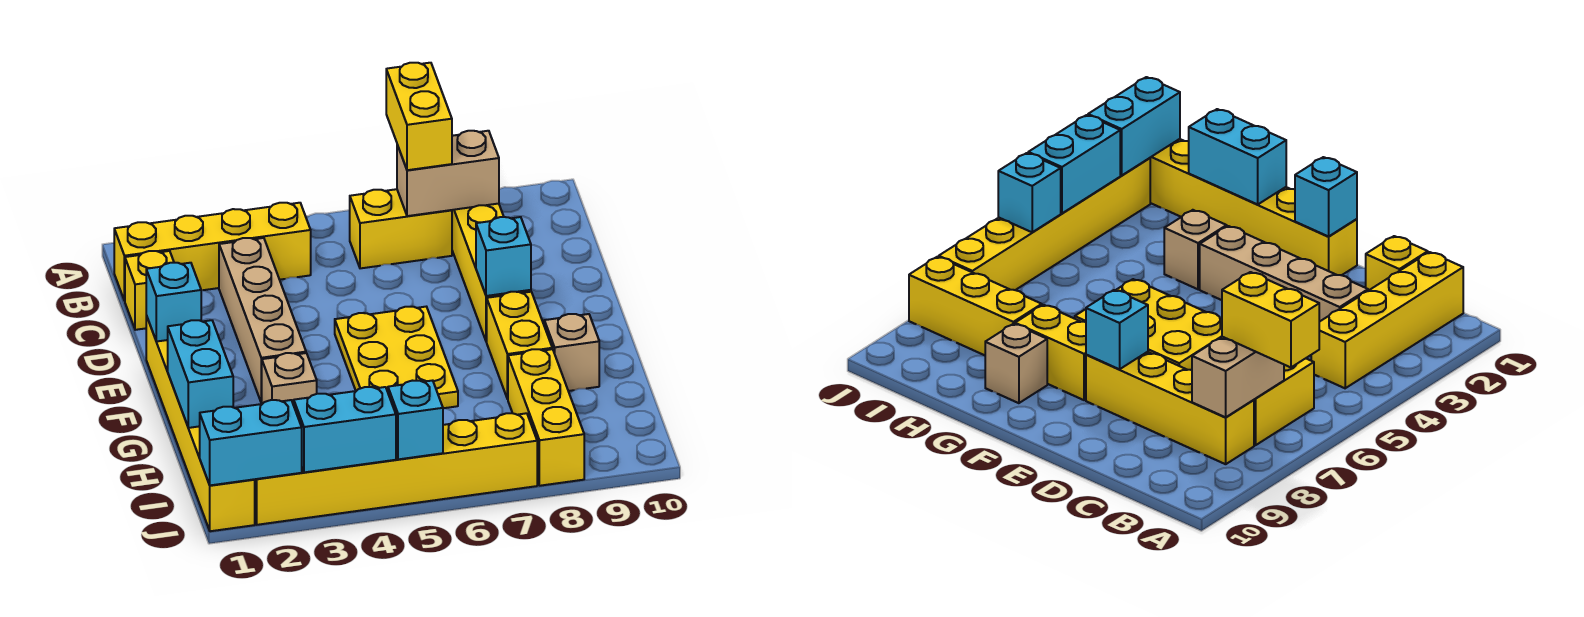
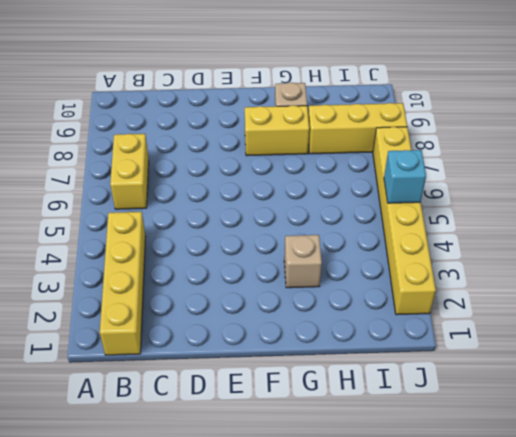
none -> yellow 1x4 brick [452,204,531,342]
none -> yellow 1x1 brick [125,251,174,330]
none -> tan 1x4 brick [219,238,306,403]

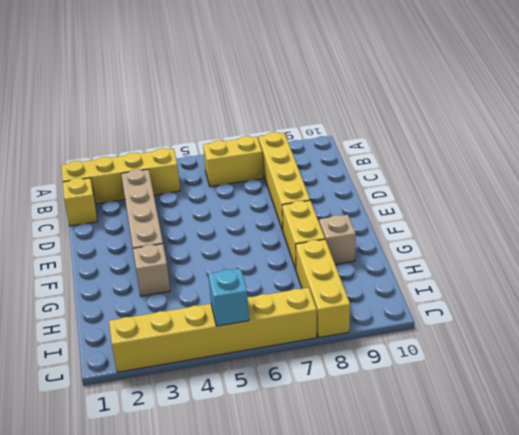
none -> yellow 1x6 brick [146,316,255,531]
none -> yellow 2x3 plate [335,307,458,408]
none -> tan 1x2 brick [397,131,499,216]

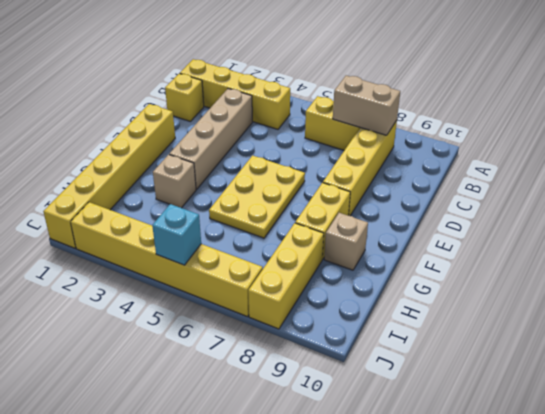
none -> cyan 1x1 brick [146,263,201,342]
none -> cyan 1x1 brick [476,217,531,296]
none -> cyan 1x2 brick [168,320,233,428]

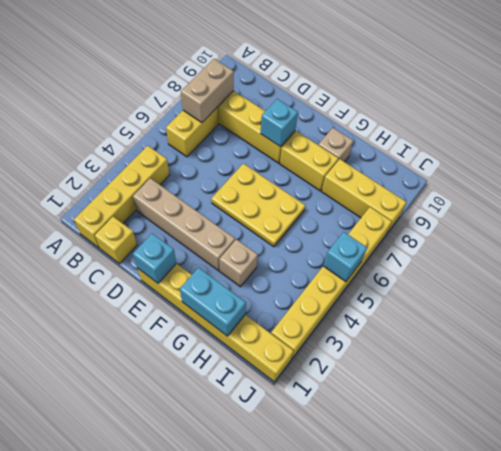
none -> cyan 1x2 brick [200,400,302,485]
none -> cyan 1x2 brick [294,387,396,472]
none -> yellow 1x2 brick [386,63,452,170]

